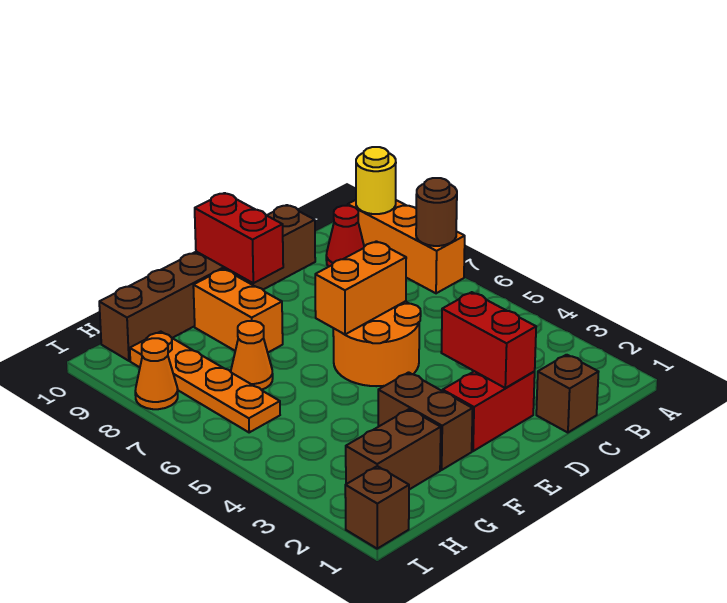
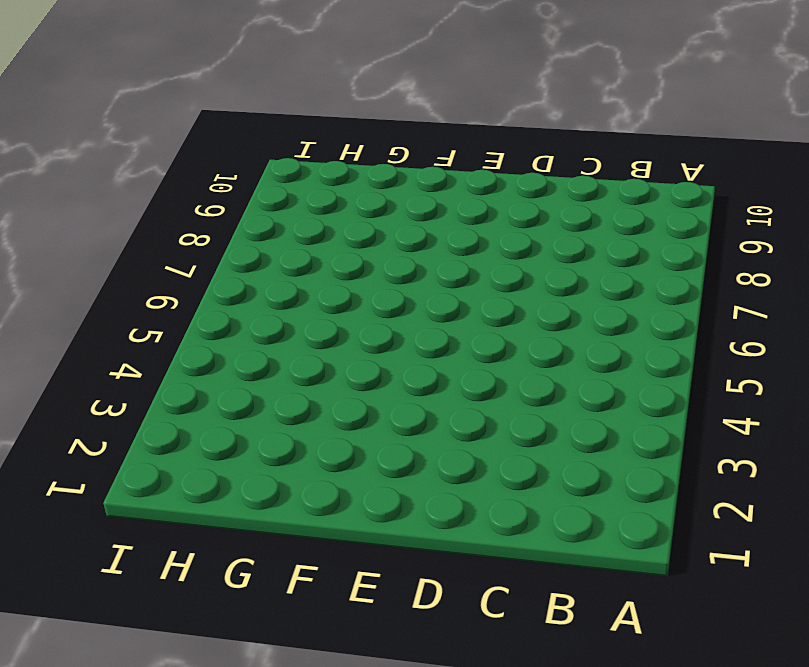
none -> orange 1x3 brick [348,200,465,293]
none -> red 1x1 cone [326,206,364,267]
none -> brown 1x1 brick [536,355,598,433]

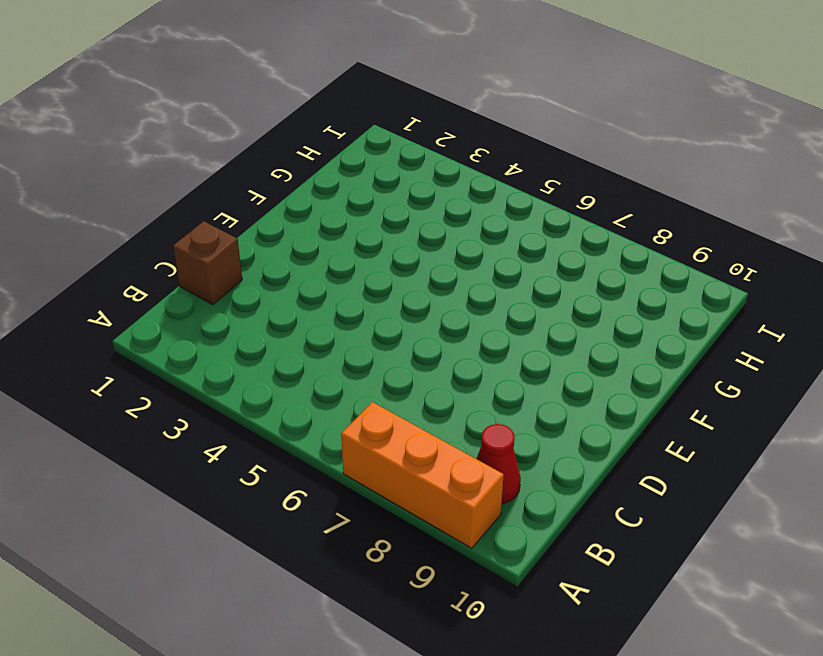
none -> brown 1x6 brick [99,205,315,361]
none -> red 1x2 brick [443,371,535,451]
none -> orange 2x2 round brick [333,301,421,386]

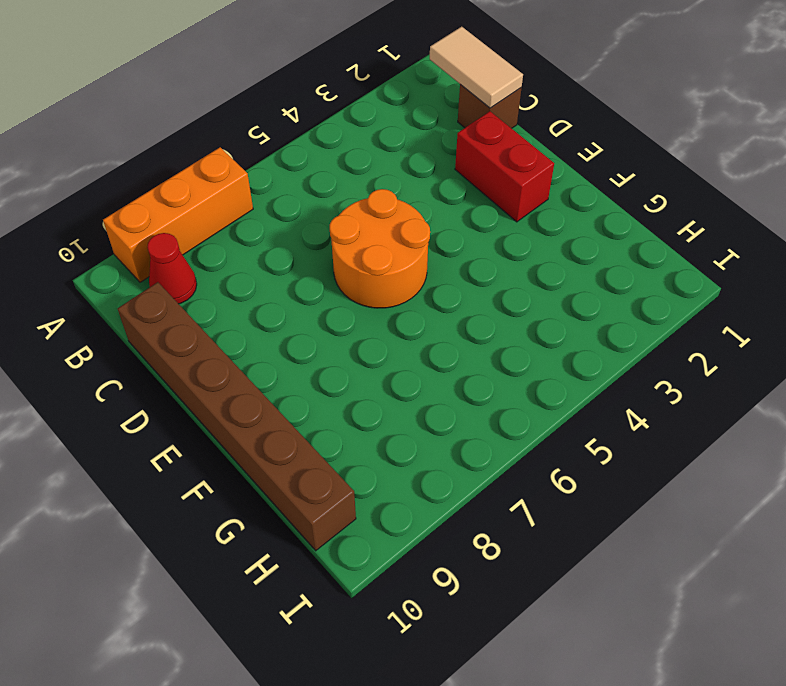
tan 1x2 tile [430,27,523,108] -> none
none -> brown 1x2 brick [378,372,473,470]
none -> orange 1x2 brick [193,269,283,352]
none -> brown 1x2 brick [346,409,441,490]

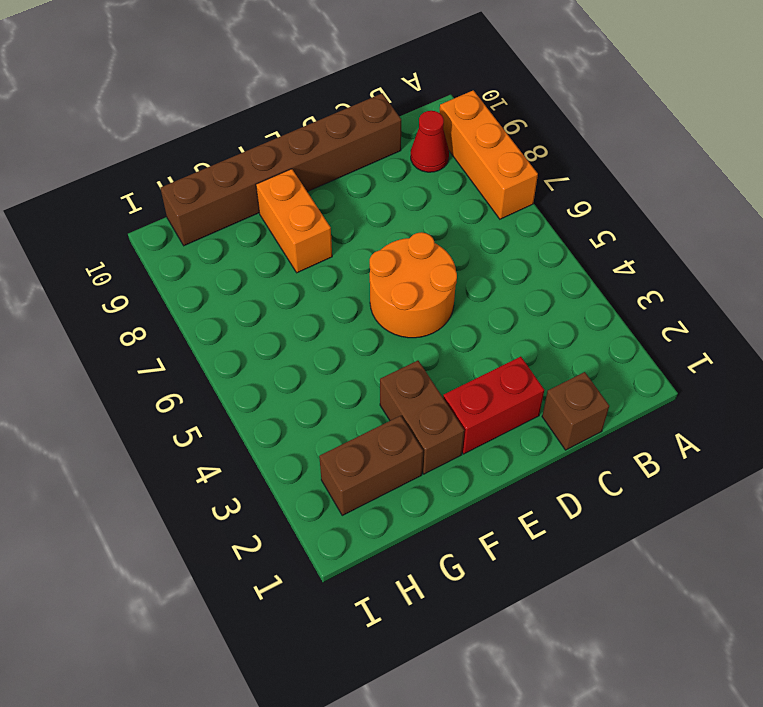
none -> orange 1x1 cone [231,321,273,390]
none -> orange 1x4 plate [130,332,280,432]
none -> brown 1x1 brick [345,466,409,549]

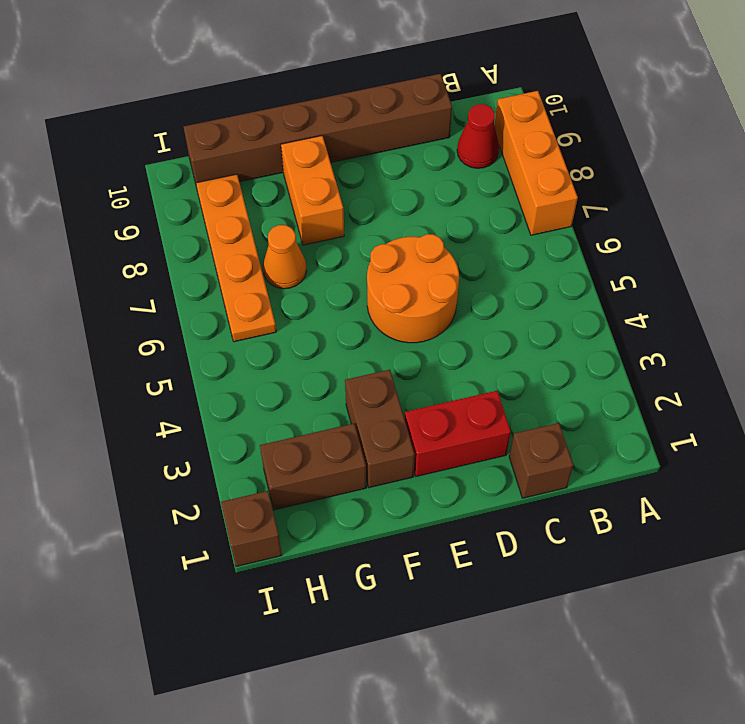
none -> orange 1x1 cone [135,338,178,409]
none -> brown 1x1 round brick [416,178,457,246]
none -> yellow 1x1 round brick [356,147,396,214]

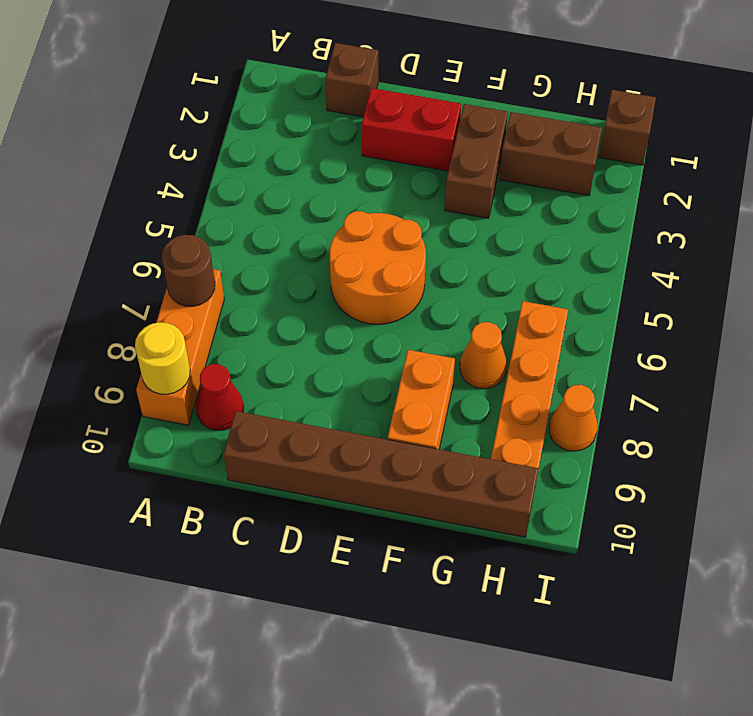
none -> red 1x2 brick [441,292,536,388]
none -> orange 1x2 brick [315,241,406,334]
none -> red 1x2 brick [195,193,283,283]

